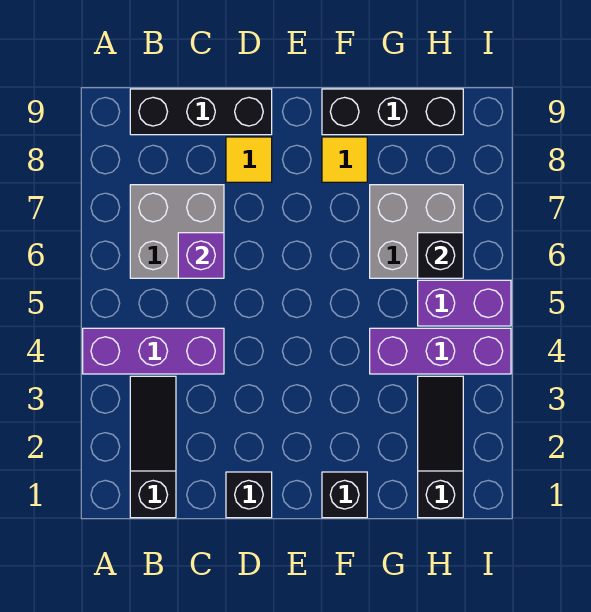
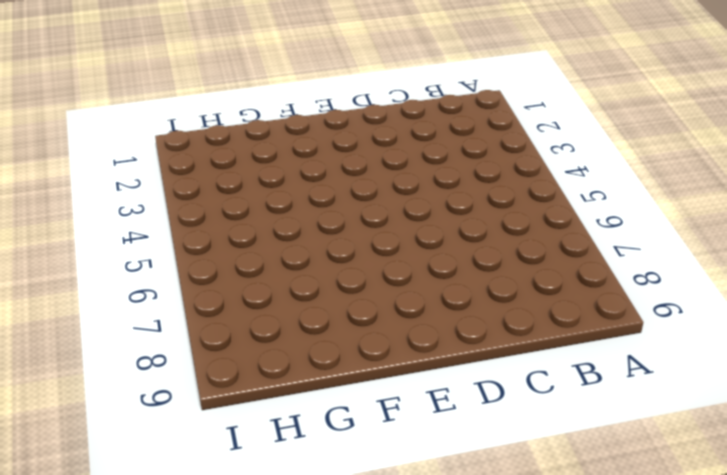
none -> purple 1x3 brick [83,328,224,374]
none -> black 1x3 slope [130,376,176,518]
none -> grey 2x2 brick [130,185,224,278]

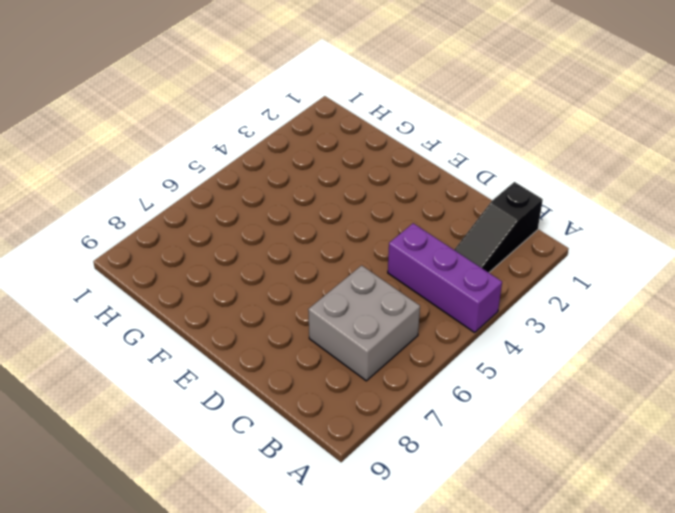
none -> black 1x3 brick [130,89,272,135]
none -> black 1x1 brick [226,472,272,518]
none -> yellow 1x1 tile [226,137,272,182]

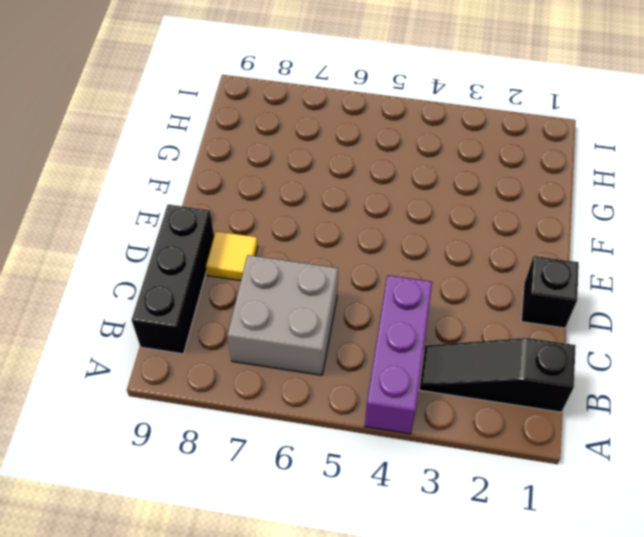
none -> black 1x1 brick [322,472,367,518]
none -> yellow 1x1 tile [322,137,367,182]
none -> black 1x3 brick [322,89,463,135]

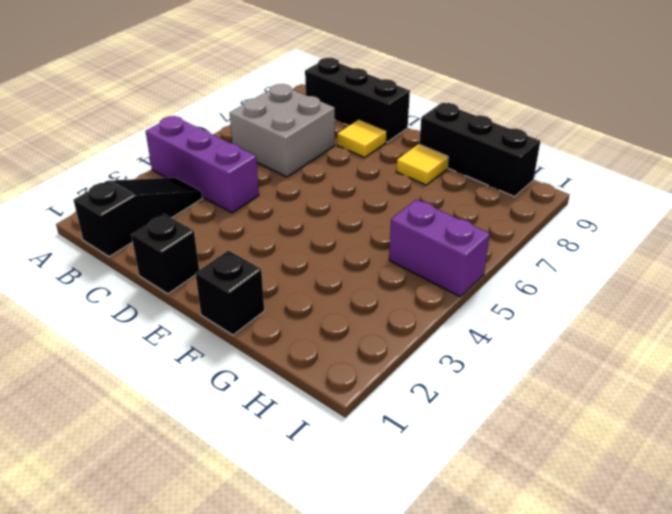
none -> purple 1x3 brick [370,328,511,374]
none -> grey 2x2 brick [370,185,463,278]
none -> black 1x3 slope [418,376,463,518]

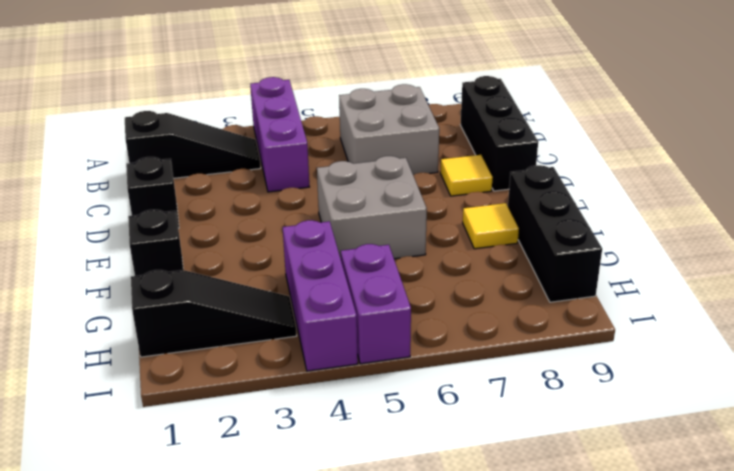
grey 2x2 brick [317,156,427,259] -> grey 2x2 brick moved to [370,185,463,278]
none -> purple 1x1 brick [178,233,224,278]
none -> black 1x1 brick [418,233,463,278]

